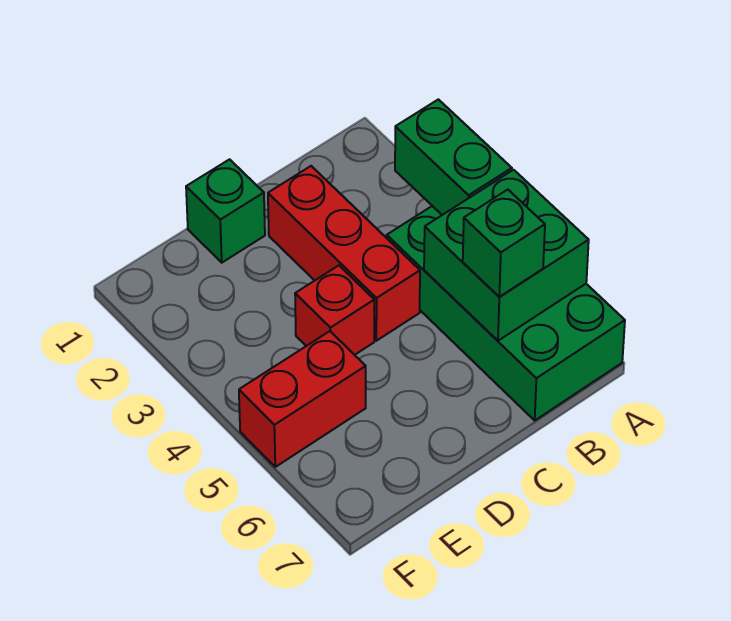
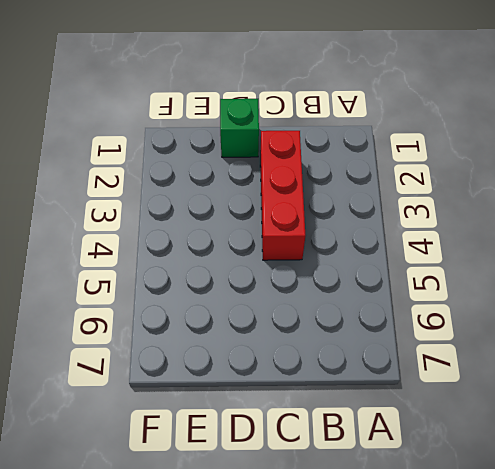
none -> green 2x4 brick [387,206,625,420]
none -> red 1x1 brick [295,266,374,355]

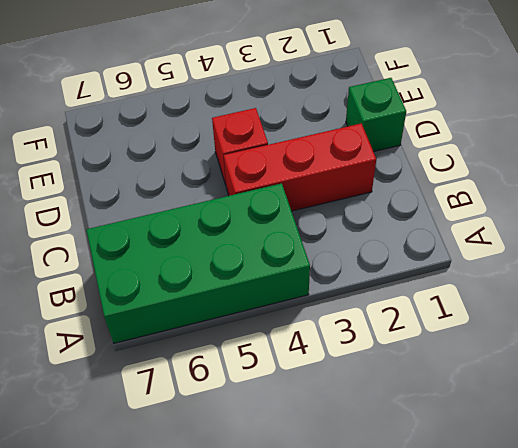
none -> red 1x2 brick [239,331,366,467]
none -> green 1x2 brick [395,99,512,215]

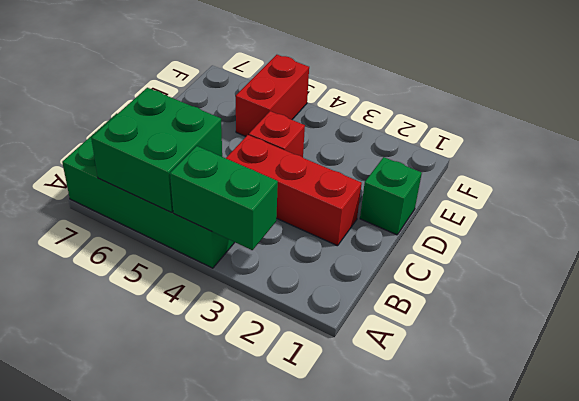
none -> green 1x1 brick [463,190,545,297]

